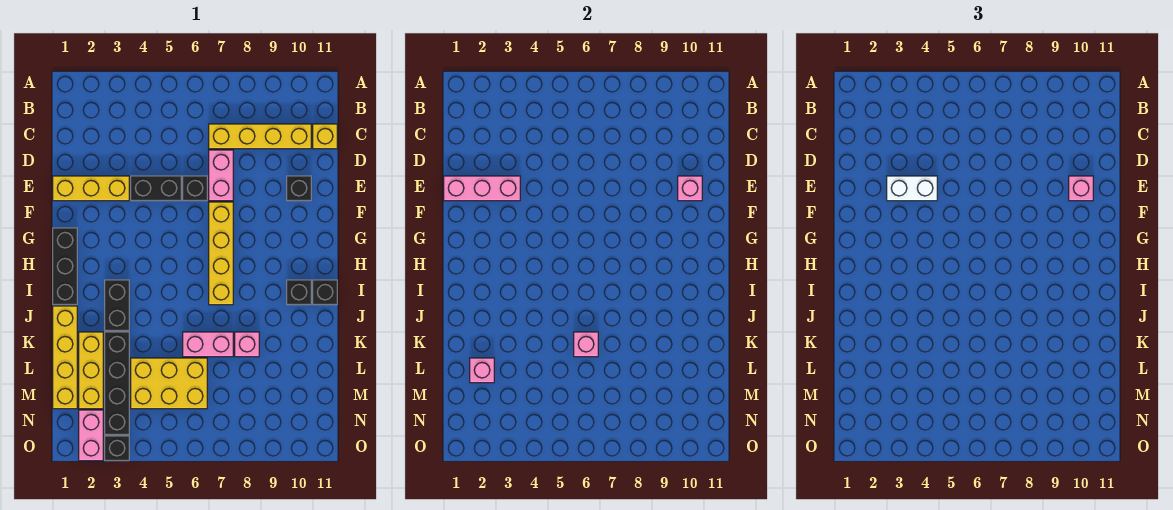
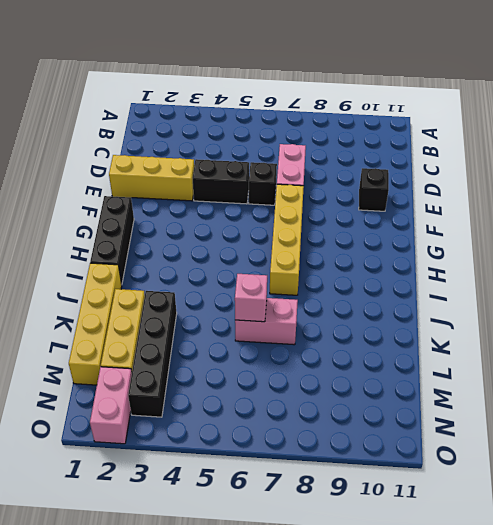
none -> yellow 1x4 brick [209,124,311,149]
none -> yellow 1x1 brick [313,124,337,149]
none -> black 1x2 brick [105,280,129,331]

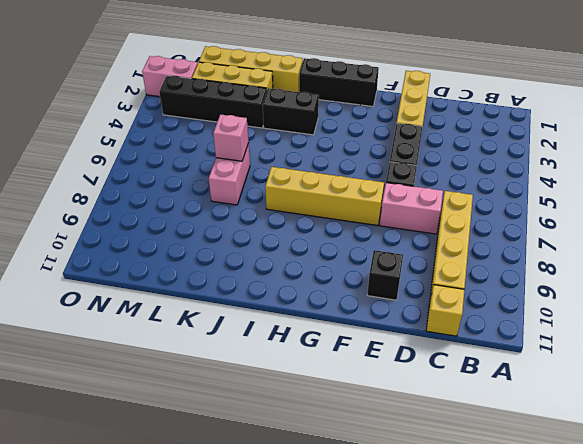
none -> black 1x1 brick [287,280,311,305]
none -> black 1x1 brick [313,280,337,305]
none -> pink 1x1 brick [235,332,259,357]

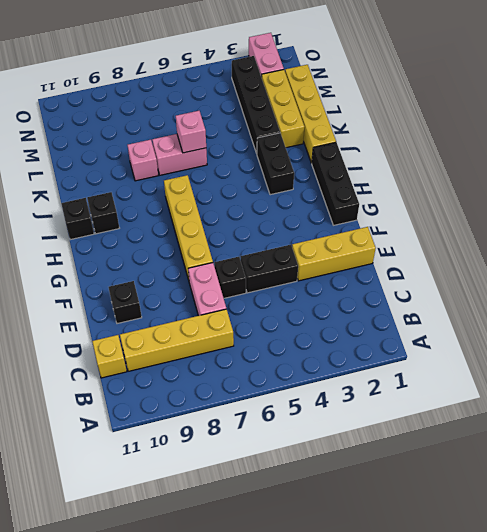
none -> yellow 2x3 brick [131,358,207,409]
none -> black 1x1 brick [105,436,129,461]
none -> pink 1x3 brick [444,176,520,201]

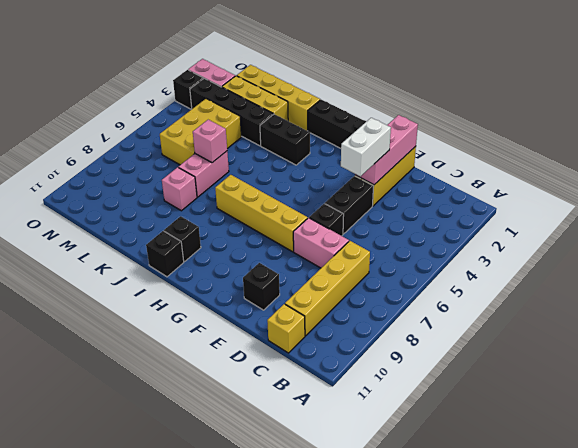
none -> pink 1x1 brick [678,176,702,201]
none -> pink 1x1 brick [470,358,494,383]
none -> pink 1x1 brick [1069,176,1093,201]

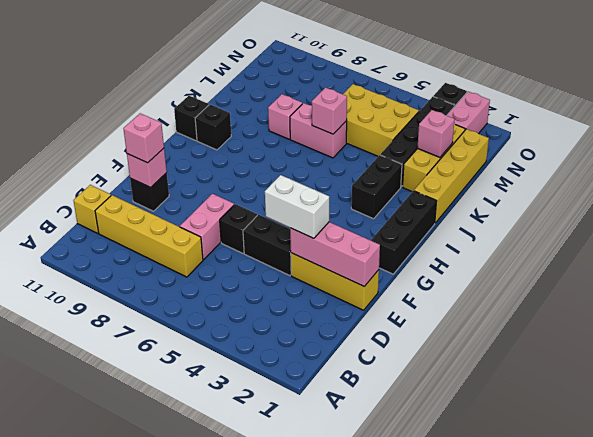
none -> yellow 1x4 brick [209,202,233,305]

